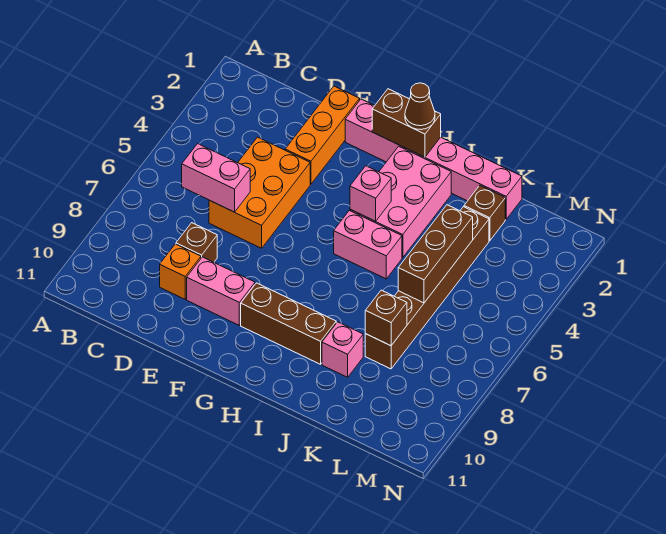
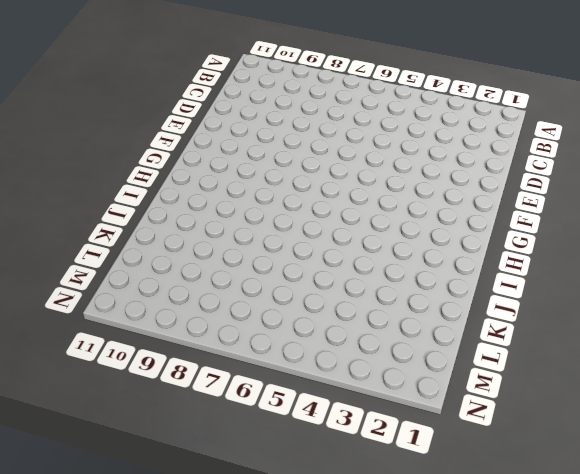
none -> orange 2x3 brick [209,137,310,248]
none -> brown 1x1 brick [176,223,217,262]
none -> orange 1x1 brick [160,244,201,299]

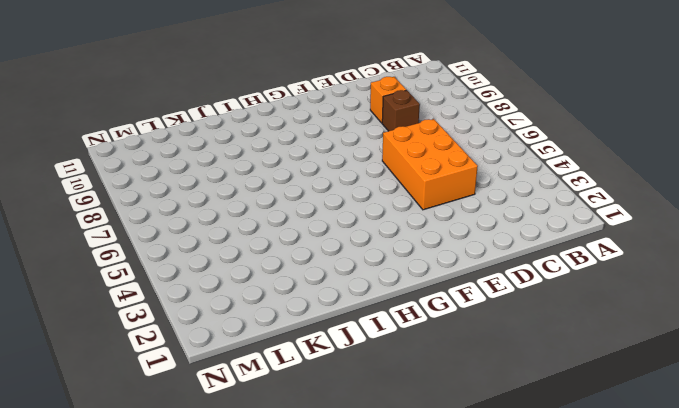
none -> orange 1x3 brick [285,86,360,184]
none -> pink 1x2 brick [187,257,255,325]
none -> pink 1x6 brick [345,99,522,219]

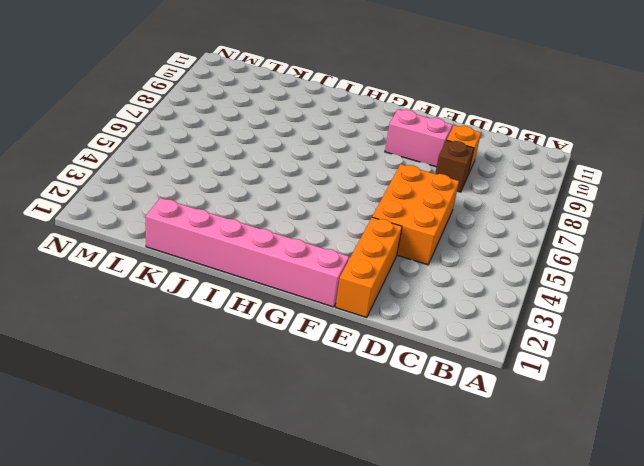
none -> brown 1x3 brick [241,283,336,364]
none -> pink 2x3 brick [350,146,451,258]
none -> pink 1x2 brick [334,210,402,279]

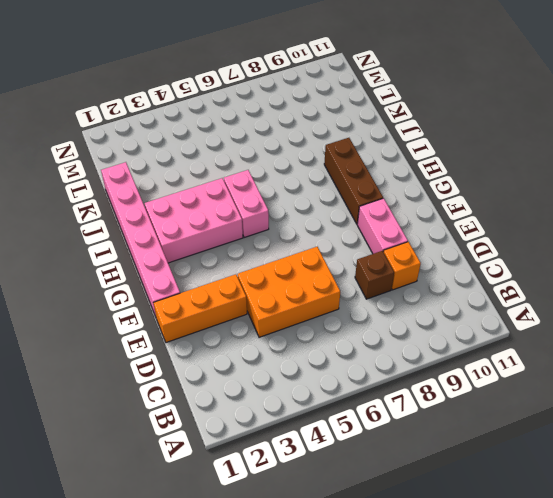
none -> pink 1x1 brick [322,322,363,377]
none -> brown 1x1 brick [464,186,505,241]
none -> brown 1x6 brick [365,207,489,369]

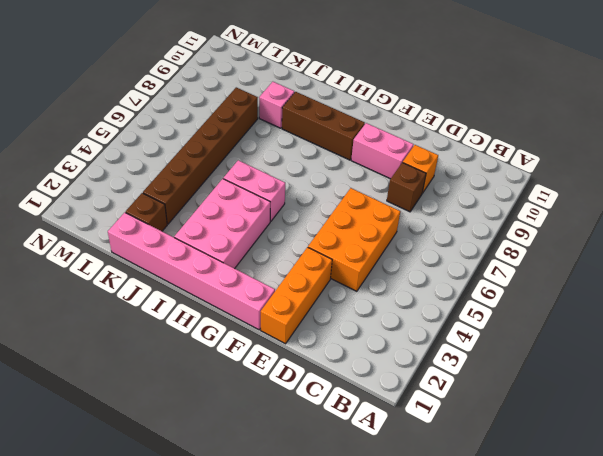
none -> pink 1x2 brick [182,144,250,212]
none -> brown 1x2 brick [372,89,441,157]
none -> pink 1x1 brick [350,166,391,221]

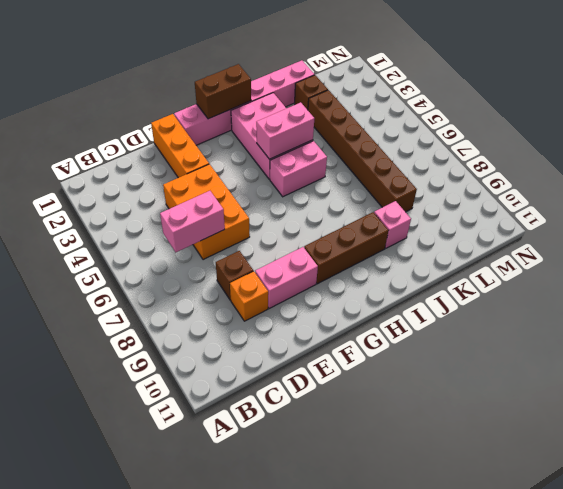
pink 1x2 brick [256,102,314,159] -> pink 1x1 brick [350,166,391,221]
none -> brown 1x3 brick [398,205,473,303]
none -> brown 1x1 brick [365,290,407,346]
none -> brown 1x1 cone [405,83,435,129]

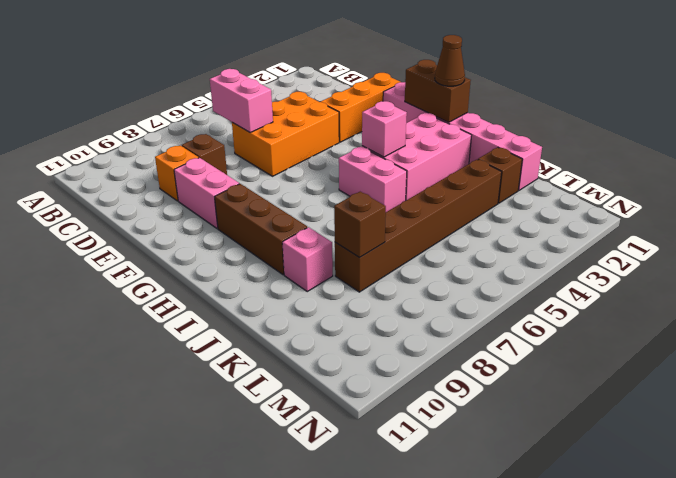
none -> brown 1x3 brick [398,205,473,303]

